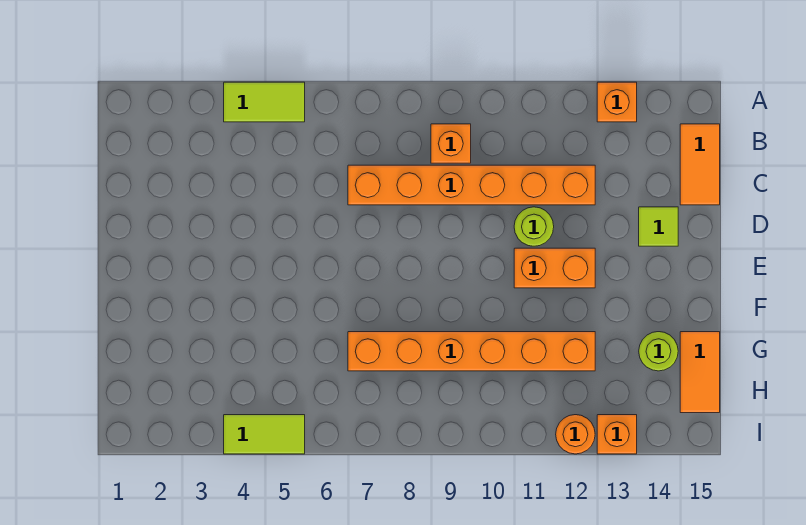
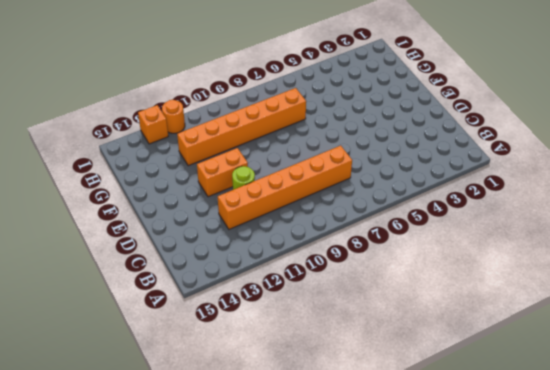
none -> lime 1x2 tile [224,82,305,122]
none -> orange 1x1 brick [597,82,637,122]
none -> orange 1x1 brick [431,124,471,163]

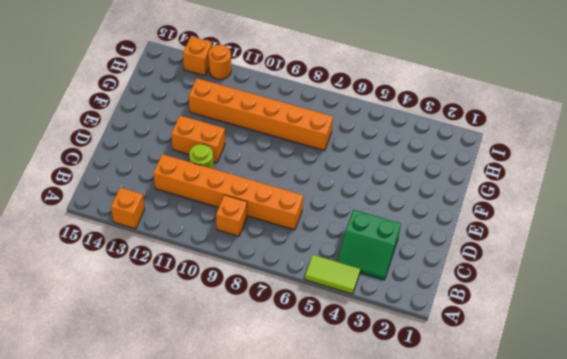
green 2x2 slope [338,210,401,280] -> none
none -> orange 1x2 tile [680,124,720,205]
none -> lime 1x1 tile [639,207,678,246]
none -> lime 1x1 round brick [639,332,678,371]

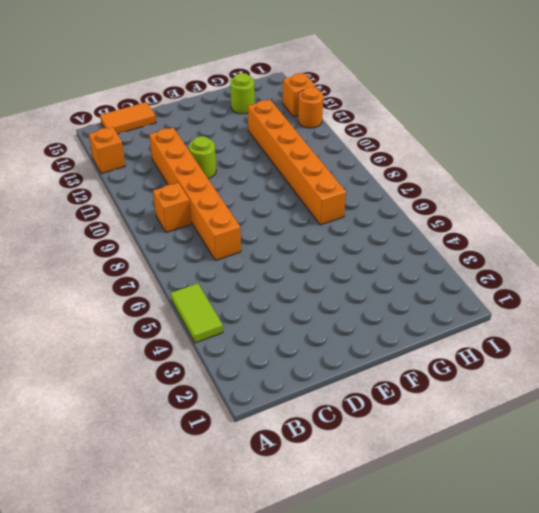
none -> lime 1x1 tile [639,207,678,246]
none -> orange 1x2 brick [514,248,595,288]
none -> orange 1x2 tile [680,332,720,413]

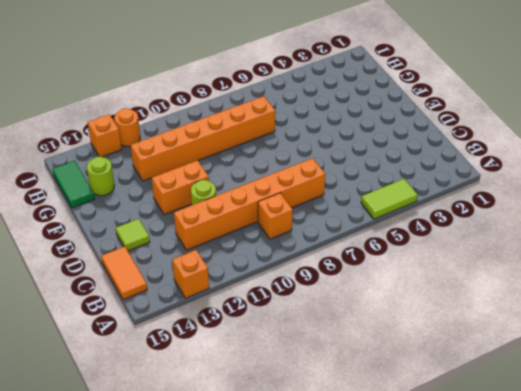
green 1x2 tile [52,161,95,208] -> orange 1x2 tile [680,332,720,413]
none -> lime 1x2 tile [224,415,305,454]

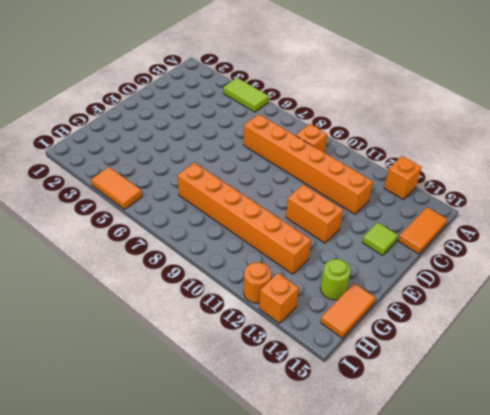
orange 1x2 tile [91,167,142,209] -> lime 1x2 tile [224,415,305,454]
none -> lime 1x1 round brick [514,207,554,246]

